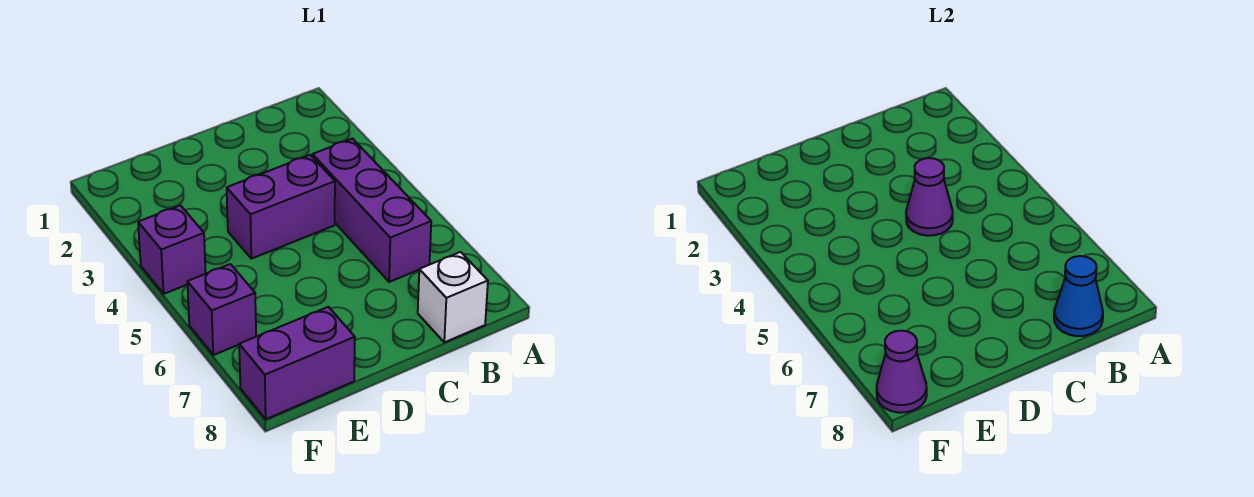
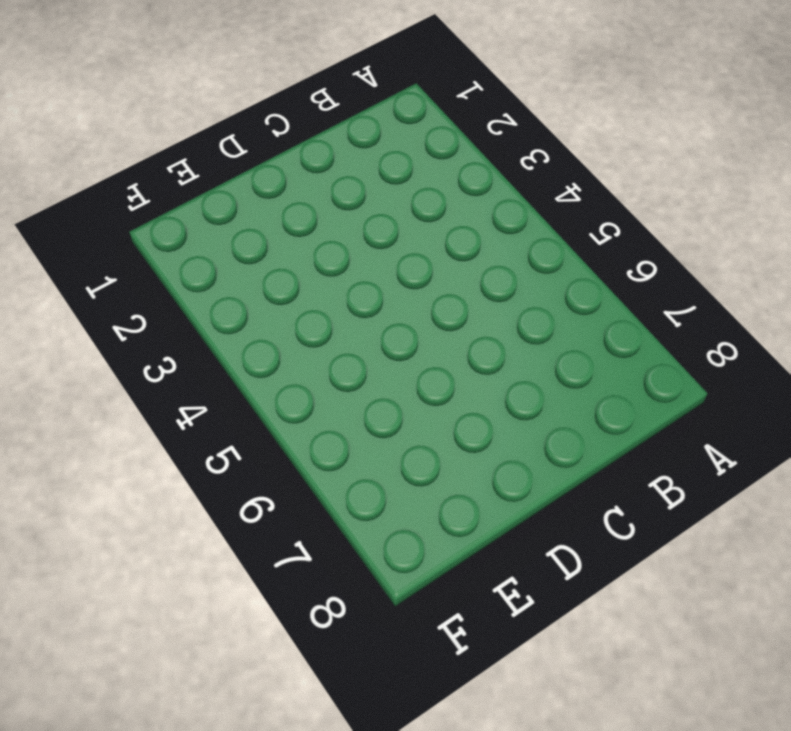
none -> purple 1x3 brick [313,139,431,282]
none -> white 1x1 brick [418,252,488,342]

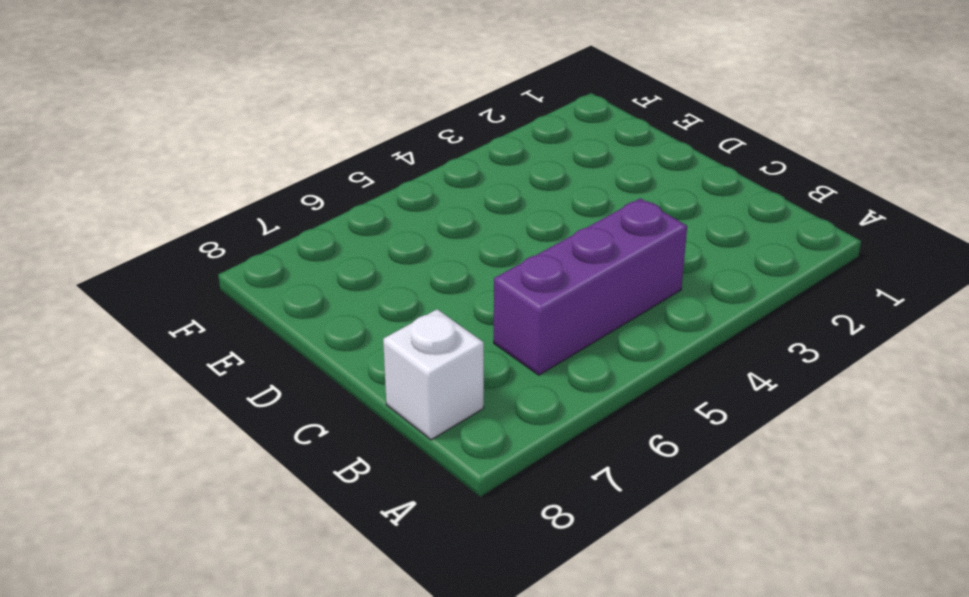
none -> purple 1x2 brick [227,155,335,259]
none -> purple 1x2 brick [239,307,355,419]

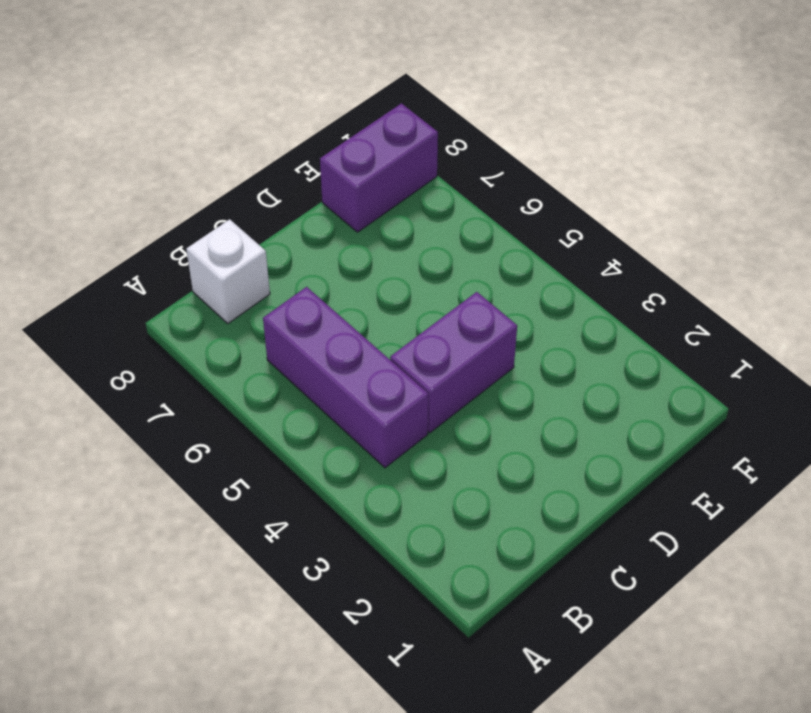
none -> purple 1x1 brick [138,205,206,294]
none -> purple 1x1 brick [187,264,256,355]

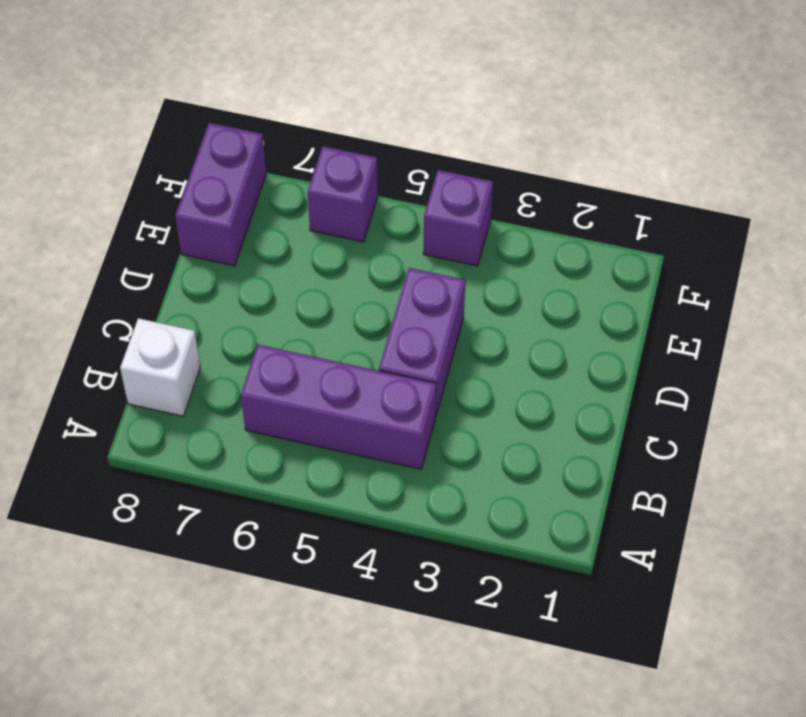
none -> blue 1x1 cone [1054,256,1103,336]
none -> purple 1x1 cone [906,158,953,236]

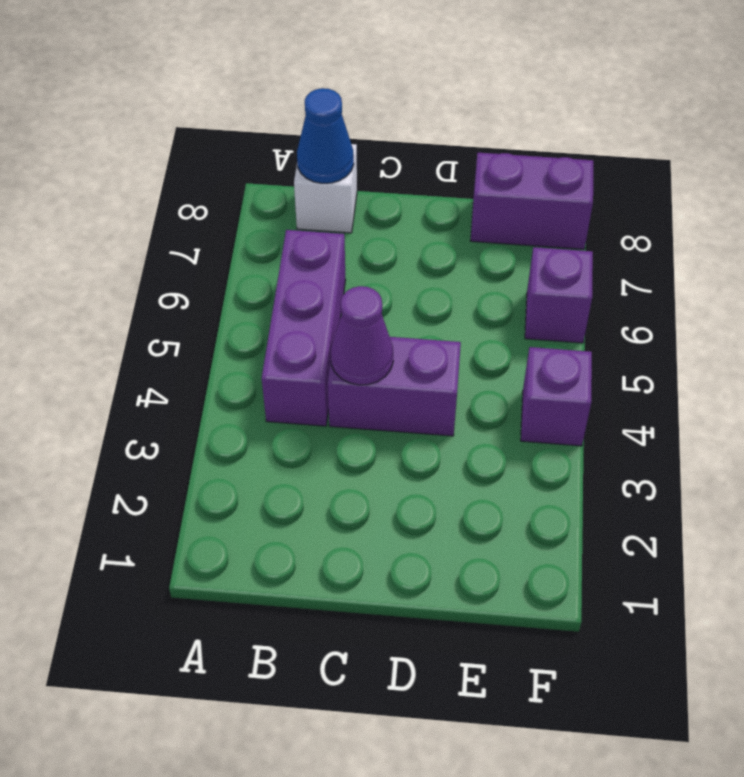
none -> purple 1x1 cone [877,331,927,413]

